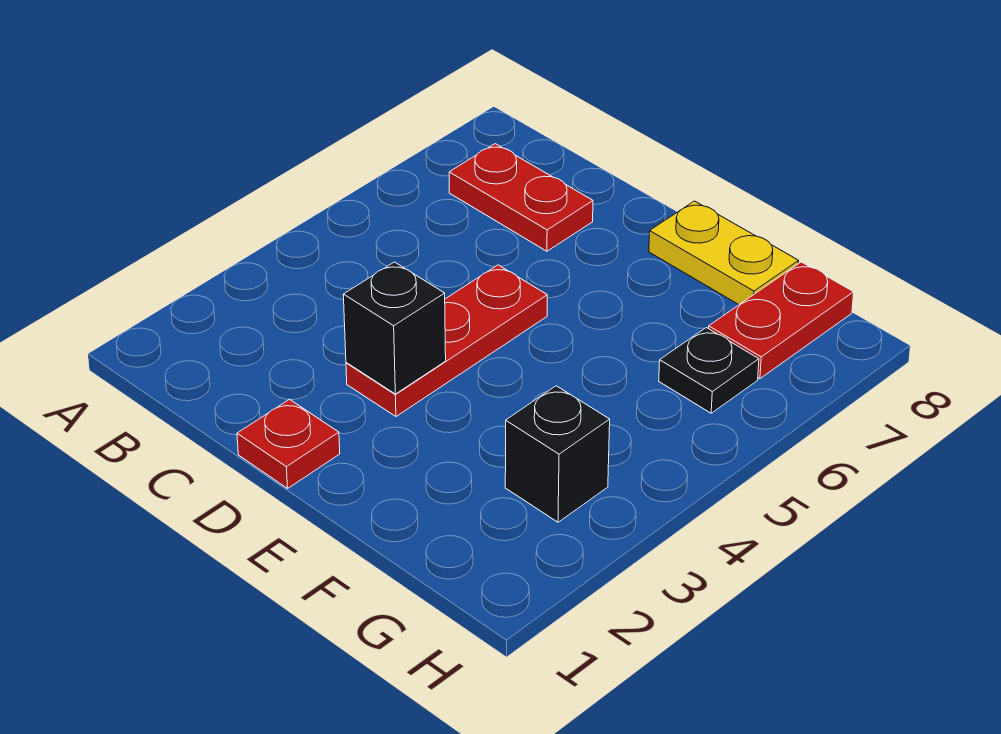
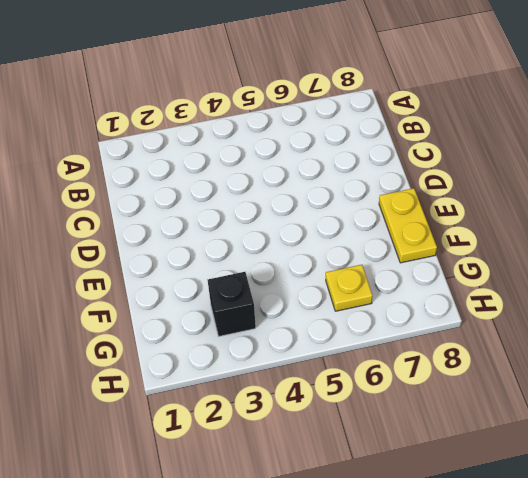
yellow 1x1 plate [326,265,373,311] -> black 1x1 plate [659,328,759,413]
none -> red 1x2 plate [449,144,593,251]
none -> red 1x1 plate [237,399,340,488]

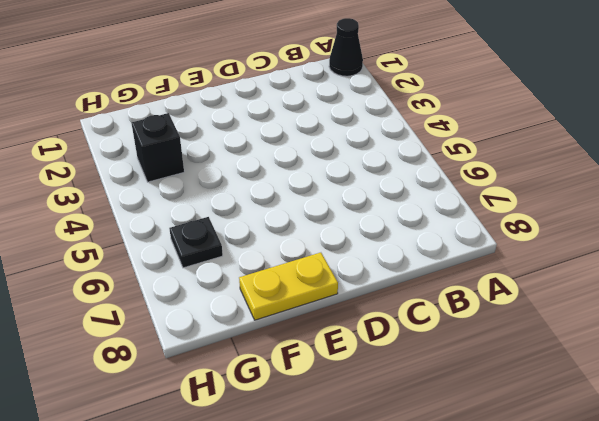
black 1x1 cone [329,18,363,76] -> none
none -> red 1x2 plate [449,144,593,251]
none -> red 1x1 plate [237,399,340,488]

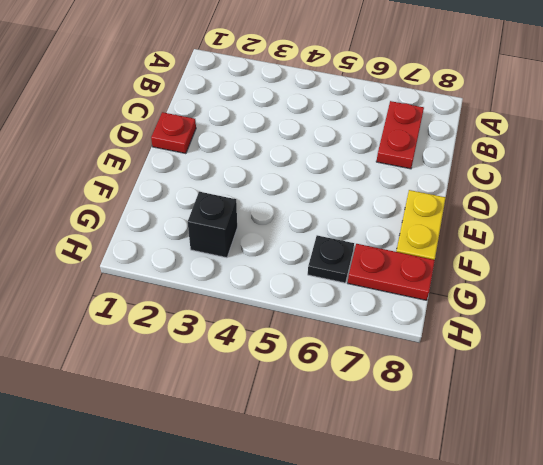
none -> red 1x3 plate [346,265,547,416]
none -> black 1x1 brick [343,262,446,394]

